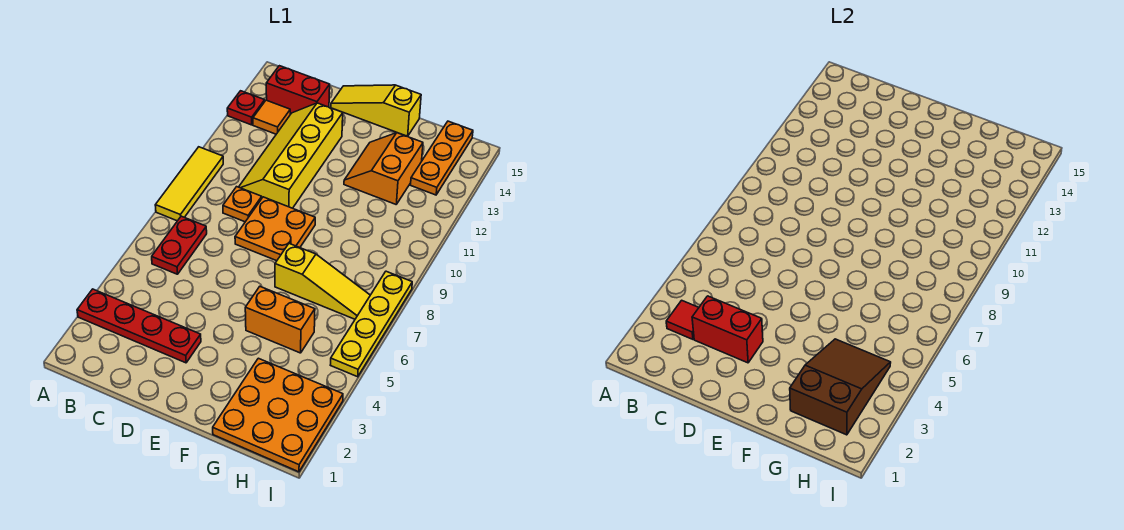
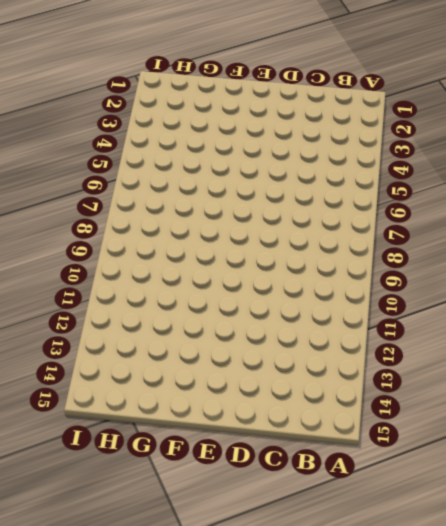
none -> red 1x4 plate [77,289,201,363]
none -> yellow 1x3 tile [155,147,223,221]
none -> red 1x1 plate [227,91,265,125]

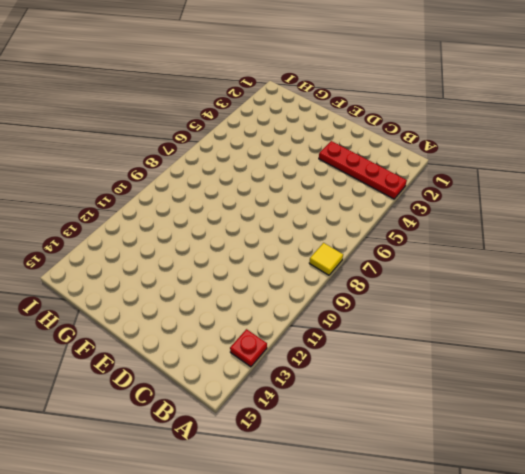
yellow 1x1 tile [309,243,343,275] -> yellow 1x3 tile [155,147,223,221]
none -> red 1x2 plate [152,216,207,274]
none -> orange 1x1 tile [253,100,290,134]
none -> red 1x2 brick [266,66,330,114]

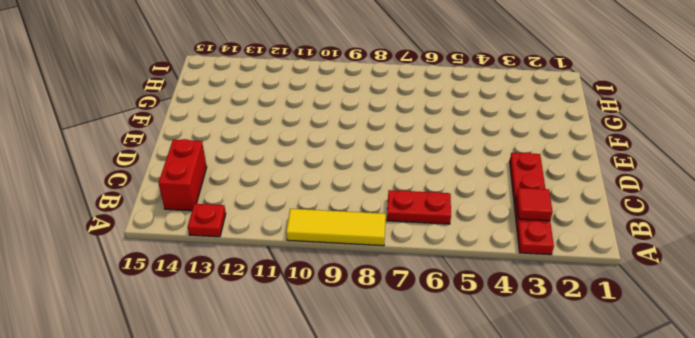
none -> orange 1x1 tile [253,100,290,134]
none -> orange 1x1 plate [223,187,262,222]
none -> yellow 2x4 slope [239,103,343,208]

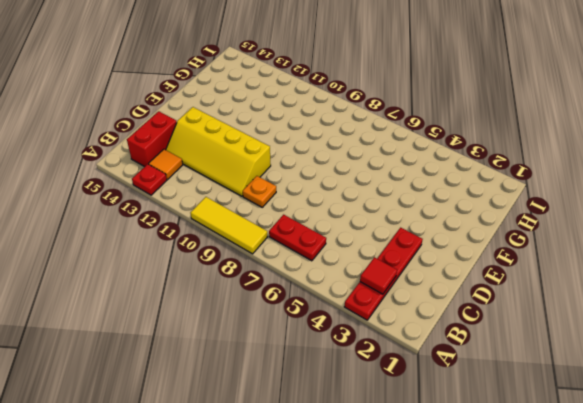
none -> orange 2x2 plate [235,197,315,261]
none -> yellow 1x3 slope [331,85,421,136]
none -> orange 1x2 brick [245,287,315,353]

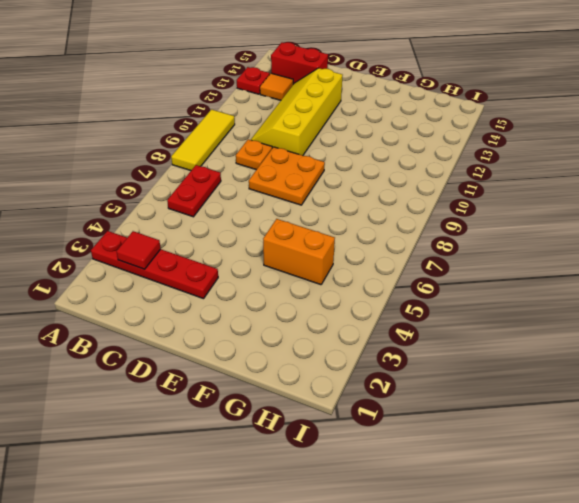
none -> yellow 1x3 slope [331,85,421,136]
none -> yellow 1x3 slope [275,244,370,319]
none -> orange 2x2 slope [344,133,423,204]

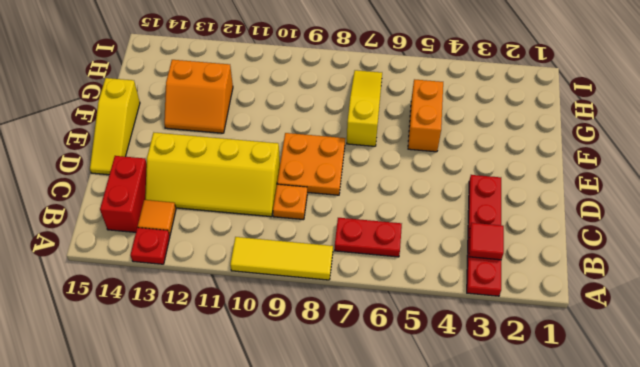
none -> orange 3x3 plate [213,358,343,472]
none -> orange 1x3 plate [411,121,473,195]
none -> yellow 1x4 plate [331,271,412,377]

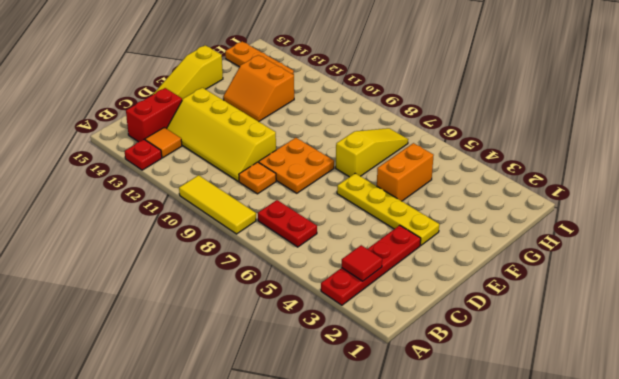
yellow 1x4 plate [337,173,439,245] -> yellow 1x4 plate moved to [331,271,412,377]
none -> orange 3x3 plate [213,358,343,472]
none -> red 1x2 brick [692,296,763,363]
none -> brown 2x3 slope [790,339,891,435]

